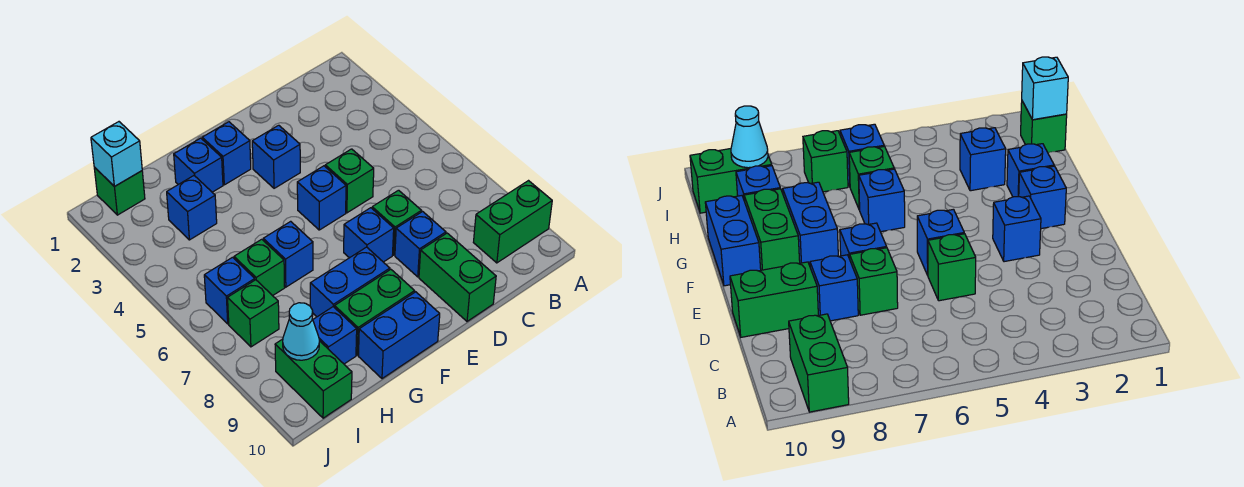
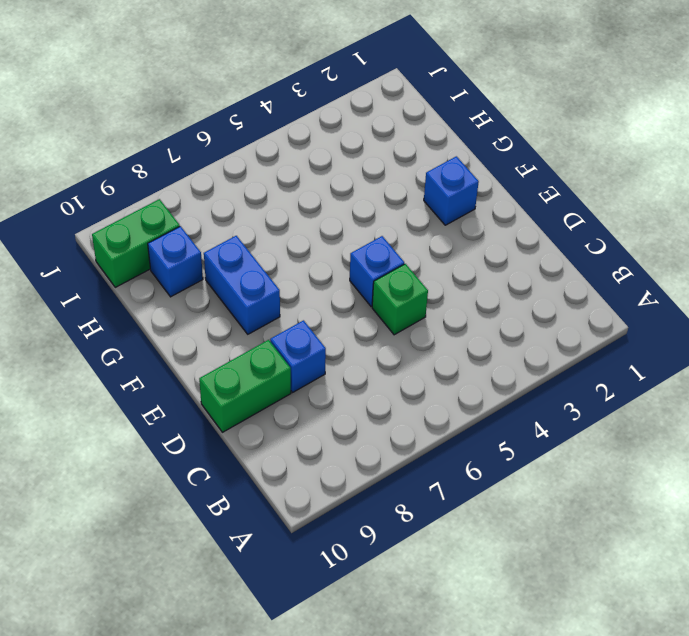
none -> green 1x2 brick [473,181,552,263]
none -> green 1x1 brick [372,190,421,255]
none -> blue 1x1 brick [252,125,300,188]

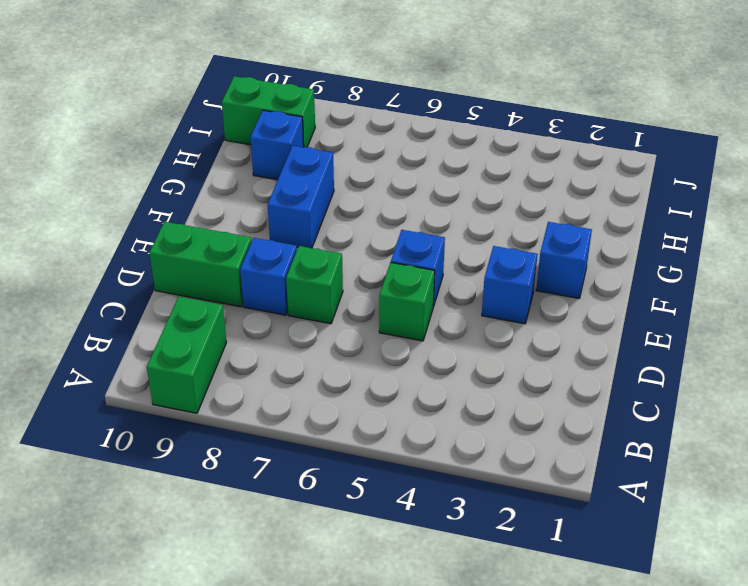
none -> blue 1x1 brick [344,208,394,262]
none -> green 1x2 brick [335,269,415,355]
none -> blue 1x2 brick [359,292,440,379]

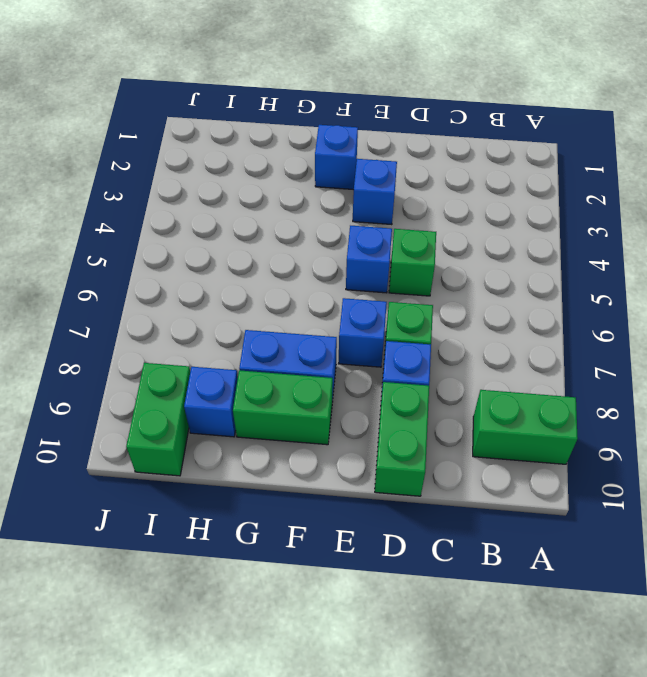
none -> blue 1x2 brick [359,292,440,379]
none -> blue 1x1 brick [174,138,223,192]
none -> blue 1x1 brick [263,221,313,287]

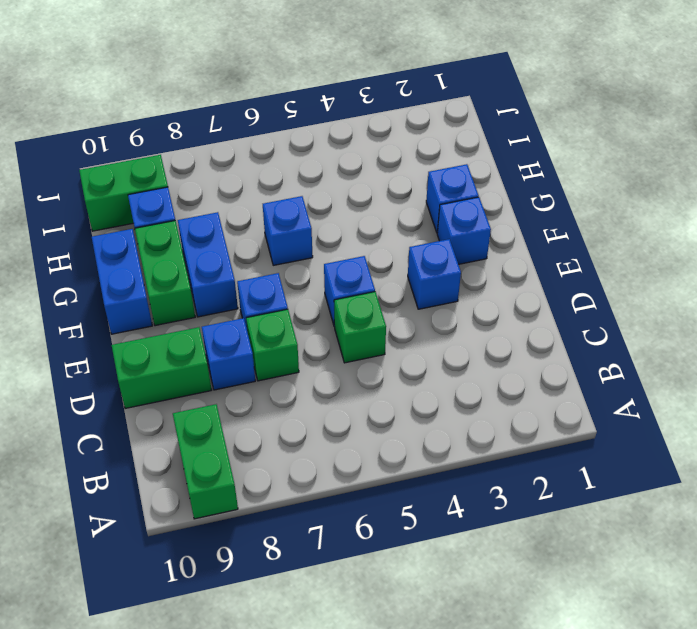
none -> blue 1x1 brick [167,176,217,240]
none -> green 1x1 brick [234,239,285,296]
none -> green 1x1 brick [94,167,145,215]

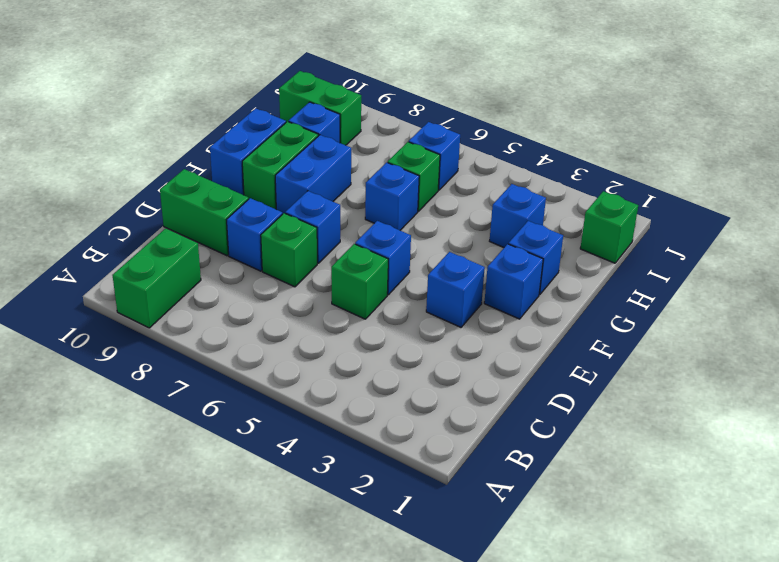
none -> green 1x1 brick [228,280,279,347]
none -> cyan 1x1 brick [91,122,142,187]
none -> cyan 1x1 cone [283,303,320,360]

